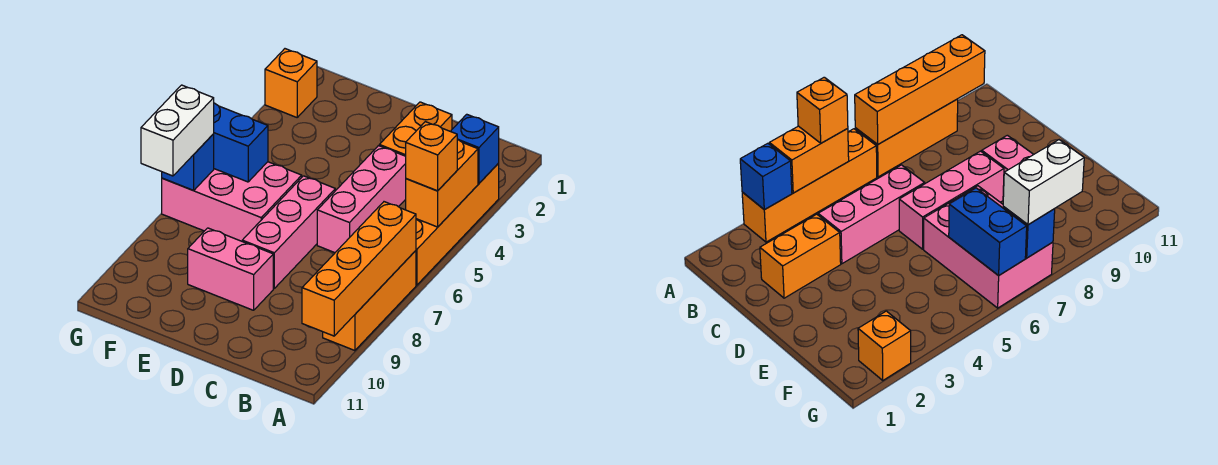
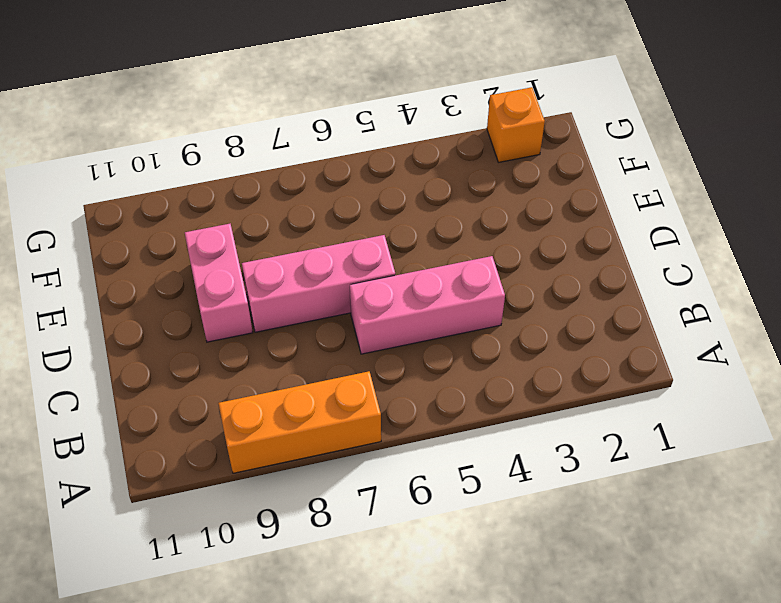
none -> orange 1x4 brick [416,163,499,285]
none -> orange 1x2 brick [379,102,452,156]
none -> pink 2x3 brick [162,162,302,241]

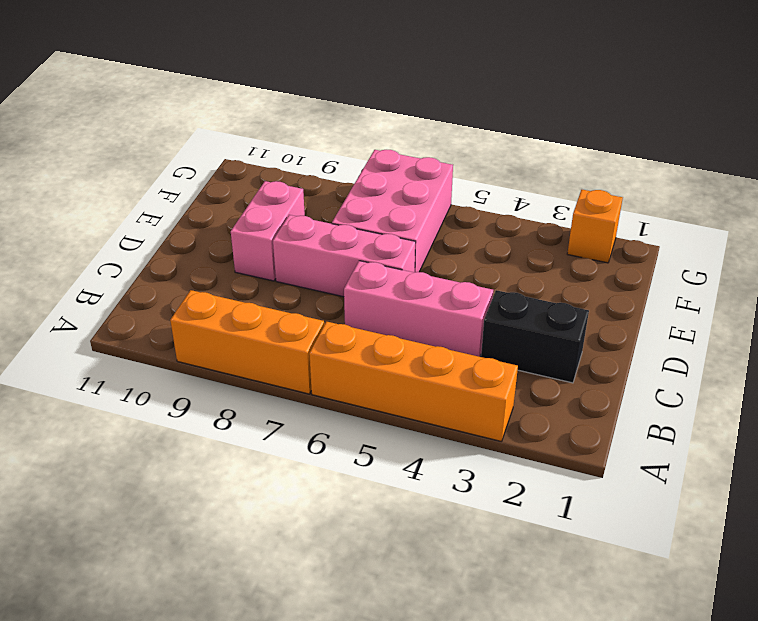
black 1x2 brick [481,290,589,383] -> orange 1x2 brick [379,102,452,156]
none -> blue 1x1 brick [451,114,499,183]
none -> orange 1x2 brick [406,140,478,227]
none -> orange 1x4 brick [302,202,416,336]

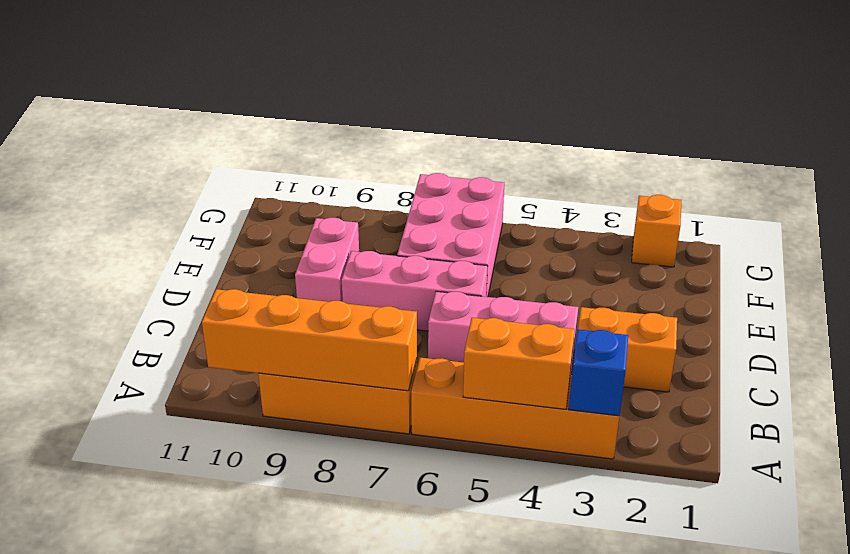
none -> blue 1x2 brick [214,103,268,182]
none -> blue 1x1 brick [162,134,214,190]
none -> orange 1x1 brick [406,122,457,191]

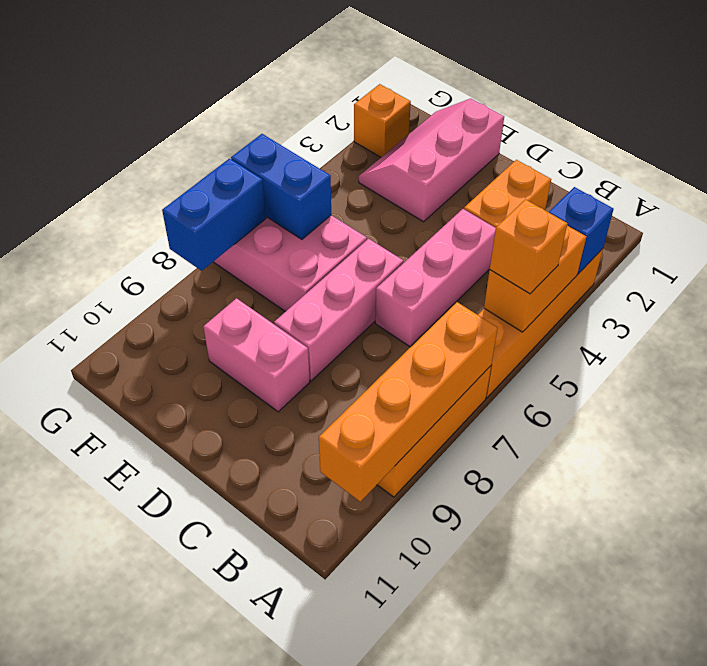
pink 2x3 slope [359,99,504,222] -> none
blue 1x2 brick [162,159,266,271] -> blue 1x1 brick [162,134,214,190]
none -> white 1x2 brick [141,85,214,176]

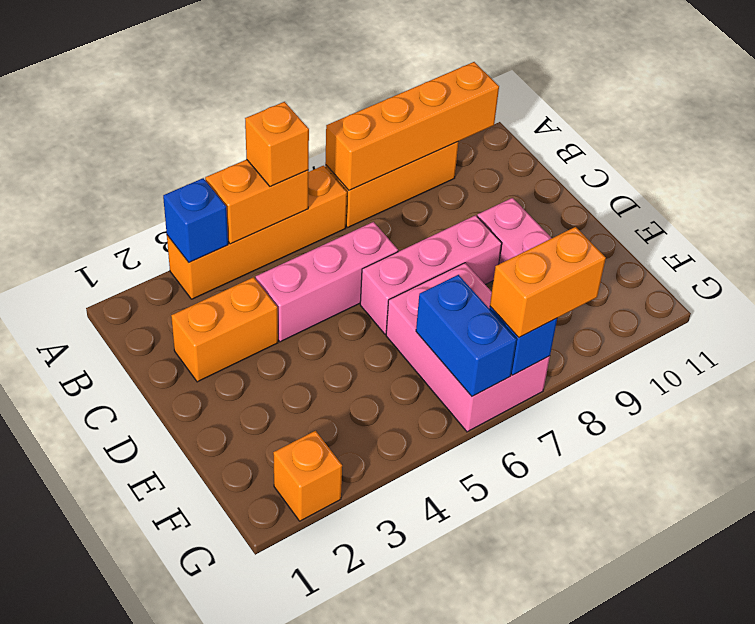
orange 1x2 brick [490,227,606,337] -> white 1x2 brick [141,85,214,176]

